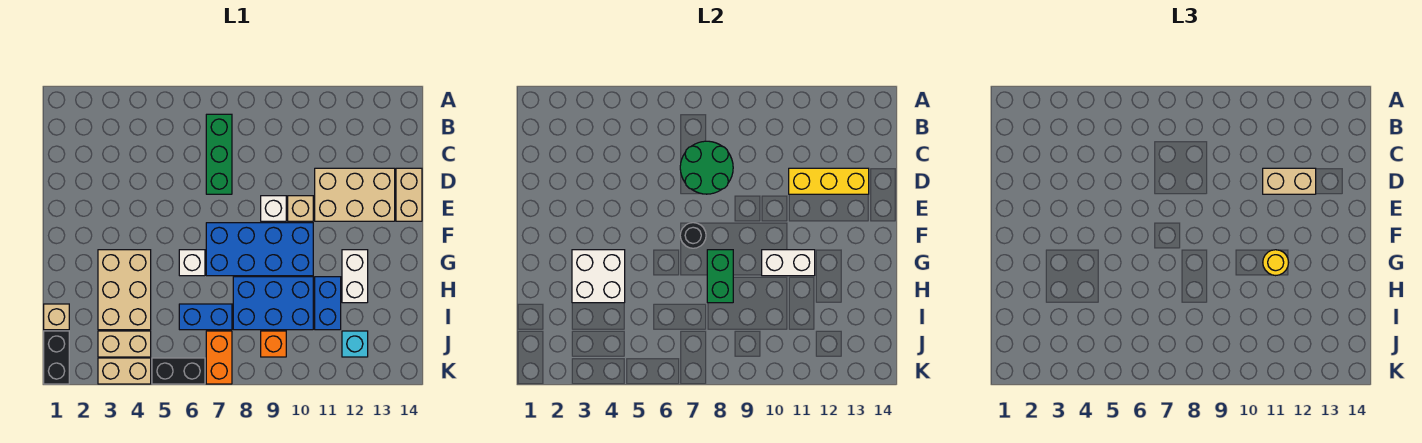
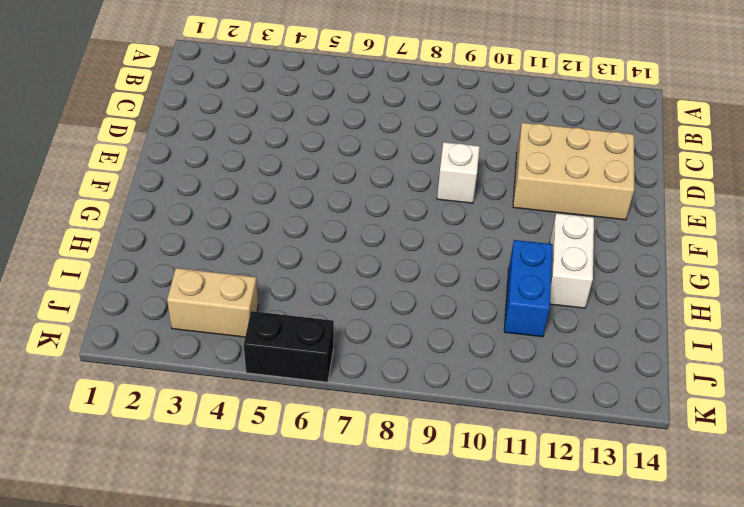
none -> green 1x3 brick [206,114,232,194]
none -> tan 1x2 brick [396,168,422,221]
none -> tan 1x1 brick [288,196,313,221]

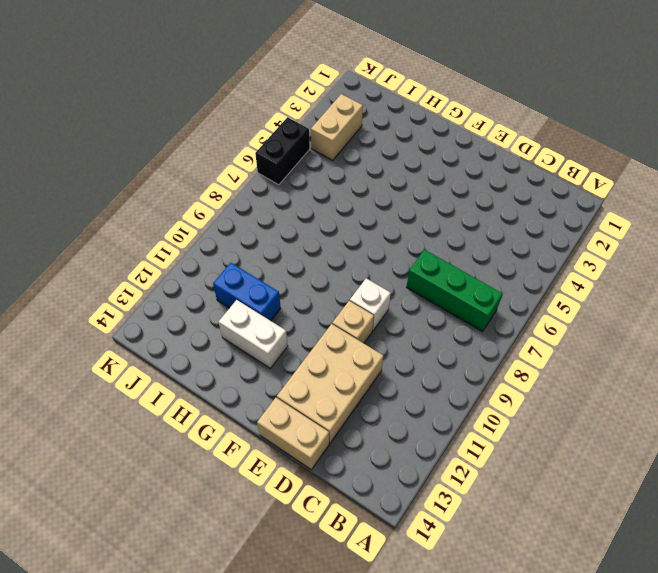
none -> blue 2x4 brick [206,223,313,276]
none -> tan 2x3 brick [98,250,151,330]
none -> white 1x1 brick [179,250,205,276]

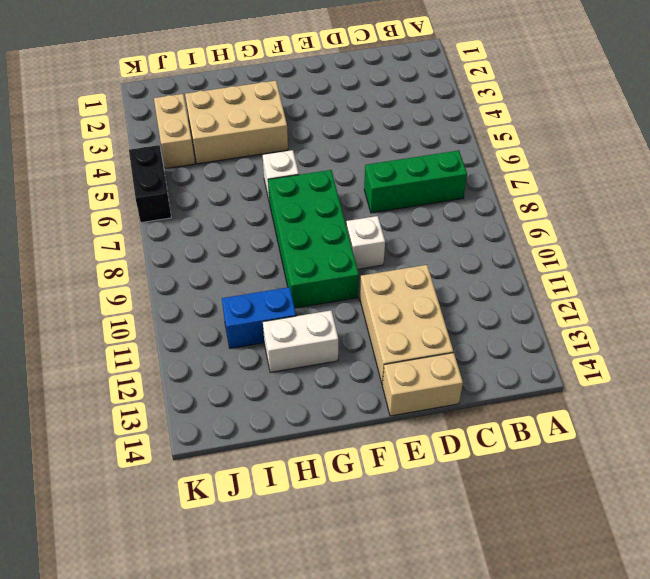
green 2x4 brick [268,170,359,308] -> blue 2x4 brick [206,223,313,276]
none -> tan 1x1 brick [288,196,313,221]
none -> blue 2x3 brick [233,277,313,330]
none -> tan 1x1 brick [44,304,69,330]

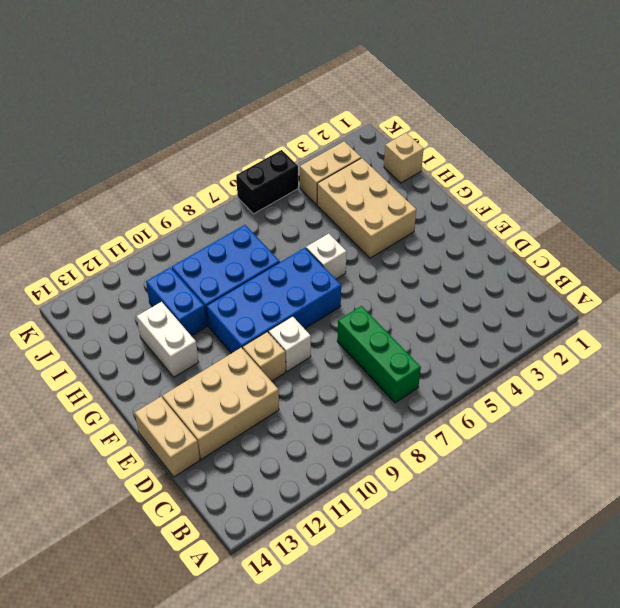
none -> blue 1x2 brick [179,304,232,330]
none -> black 1x2 brick [44,331,69,384]
none -> orange 1x2 brick [206,331,232,384]

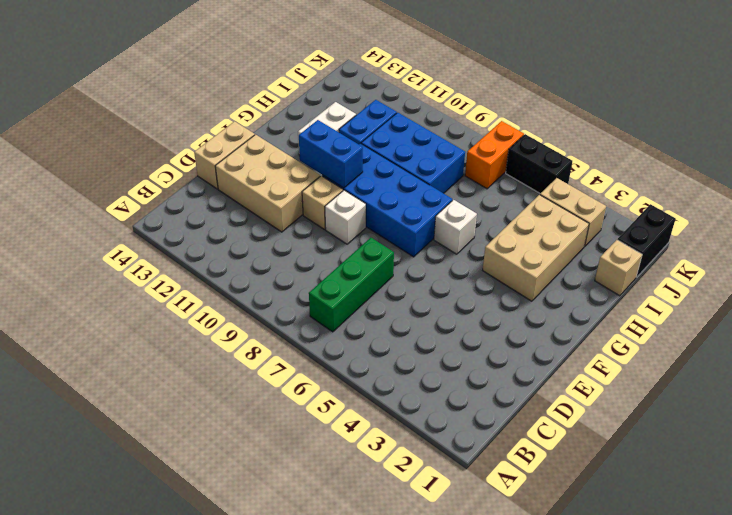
blue 1x2 brick [299,120,363,188] -> blue 1x2 brick moved to [179,304,232,330]
none -> orange 1x1 brick [261,331,286,357]
none -> cyan 1x1 brick [342,331,368,357]
none -> tan 1x2 brick [98,358,151,384]

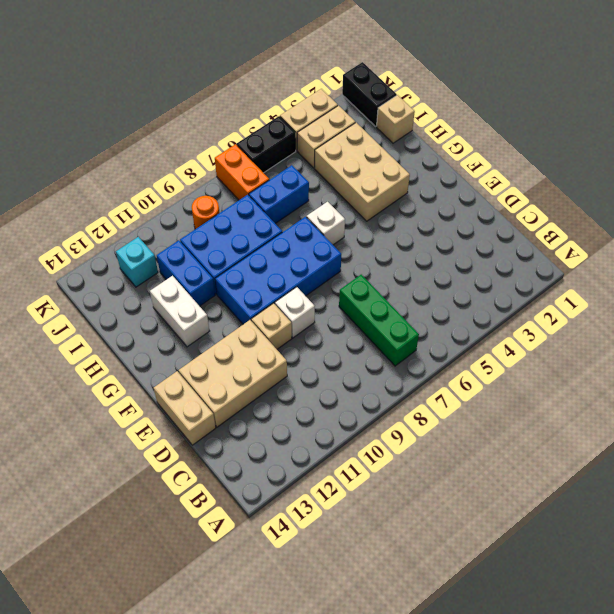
orange 1x1 round brick [192,196,220,229] -> orange 1x1 brick [261,331,286,357]
none -> green 2x2 round brick [680,141,733,194]
none -> yellow 1x3 brick [789,168,869,194]
none -> black 1x1 round brick [680,223,706,248]

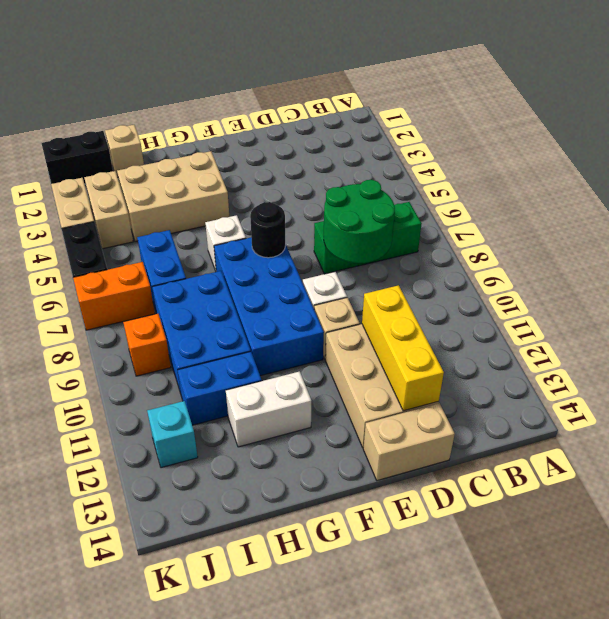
none -> white 2x2 brick [572,250,625,303]
none -> green 1x2 brick [707,250,733,303]
none -> white 1x2 brick [762,250,815,276]

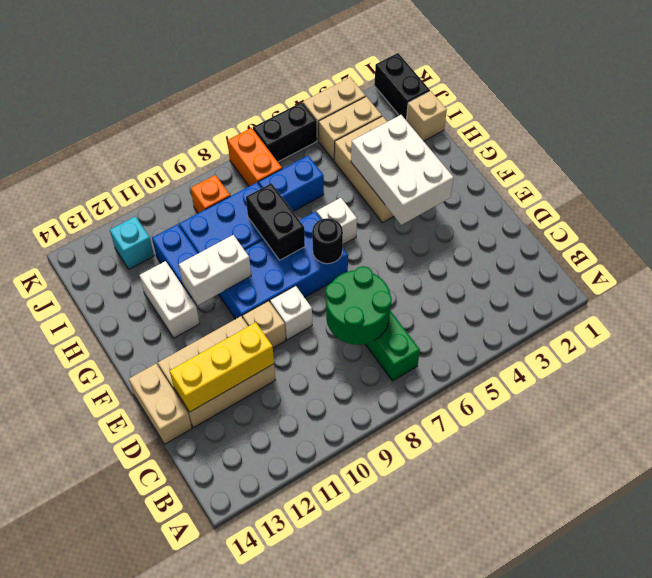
white 2x3 brick [351,115,454,225] -> white 2x2 brick [572,250,625,303]
black 1x2 brick [246,183,305,260] -> green 1x2 brick [707,250,733,303]
none -> tan 1x2 brick [1263,168,1316,194]
none -> yellow 1x1 round brick [1263,250,1289,276]

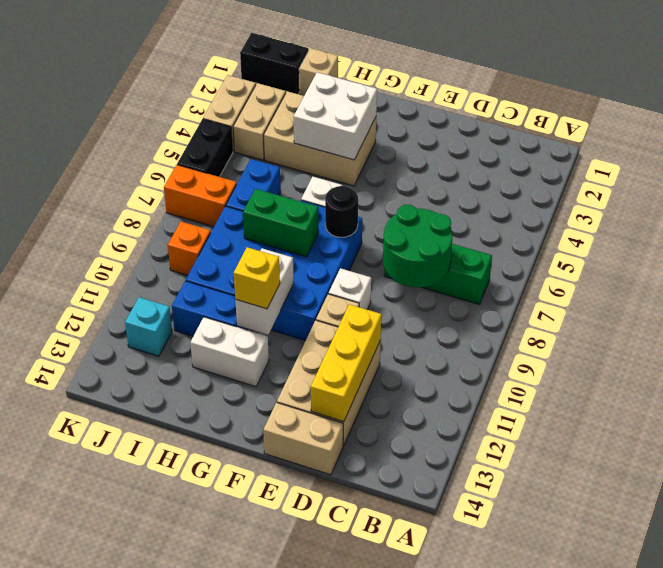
yellow 1x1 brick [234,247,280,309] -> yellow 1x1 round brick [1263,250,1289,276]
none -> tan 1x2 brick [1263,168,1316,194]

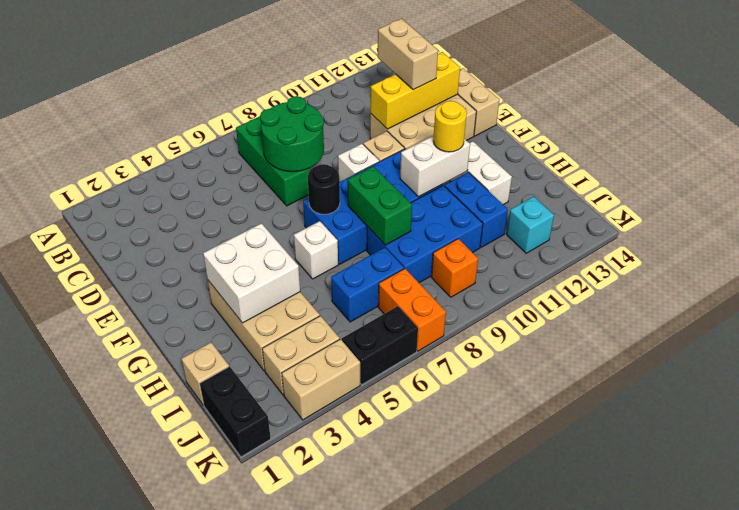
tan 1x2 brick [378,19,438,90] -> tan 1x2 brick turned to [1263,168,1316,194]

